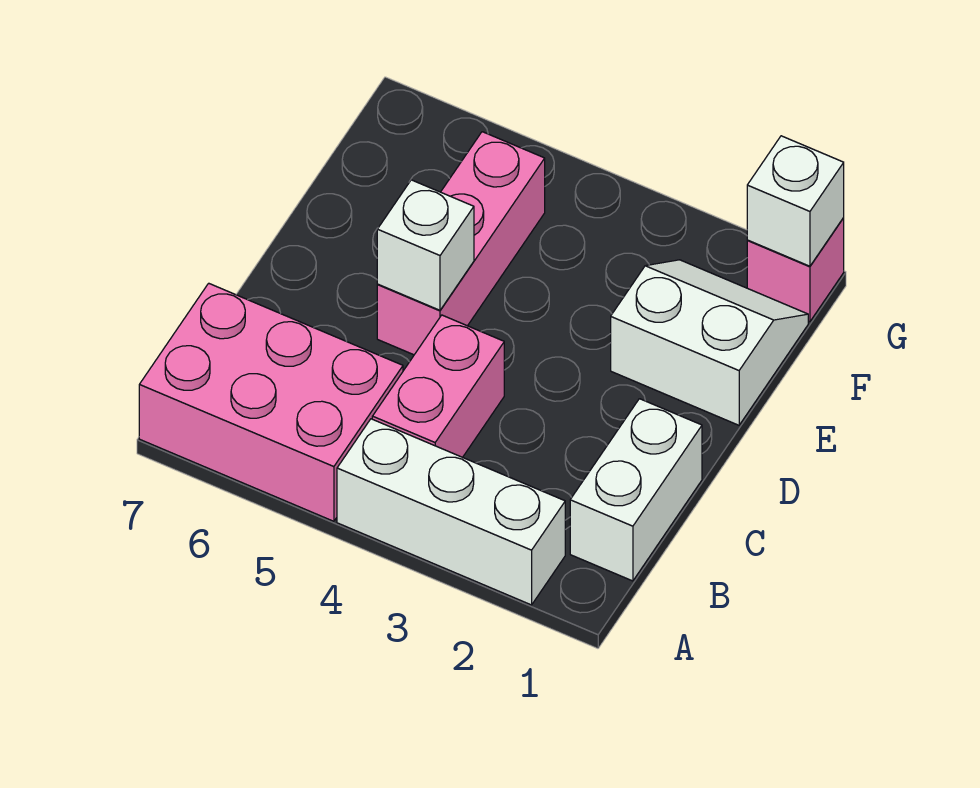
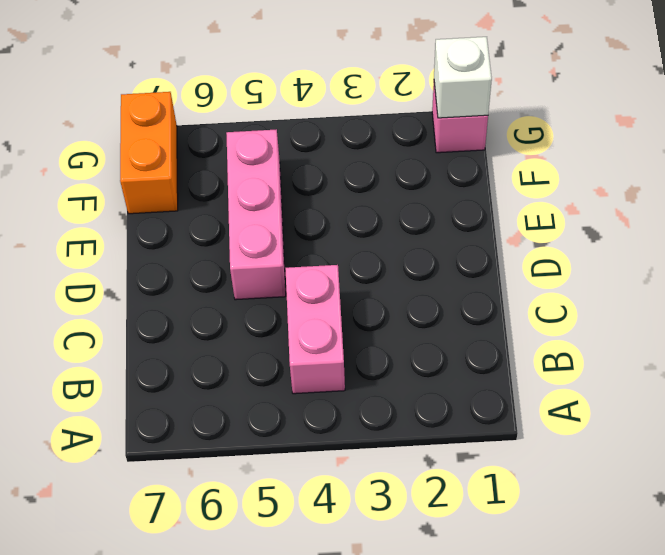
orange 1x2 brick [120,92,178,214] -> none
none -> white 1x3 brick [337,419,565,605]
none -> pink 2x3 brick [139,283,403,521]

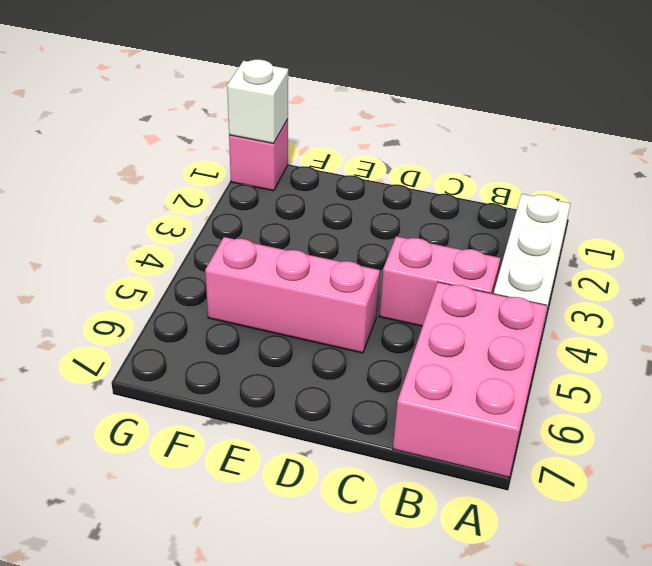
none -> white 1x2 brick [570,399,702,581]
none -> white 2x2 slope [611,260,808,425]

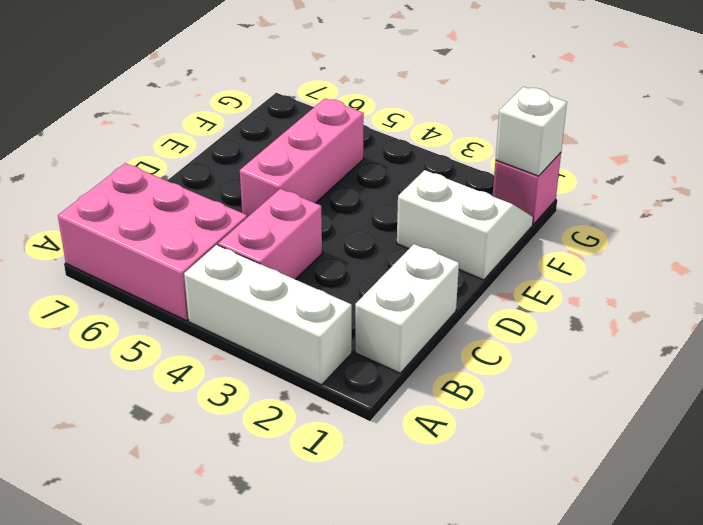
none -> white 1x1 brick [377,180,474,310]

